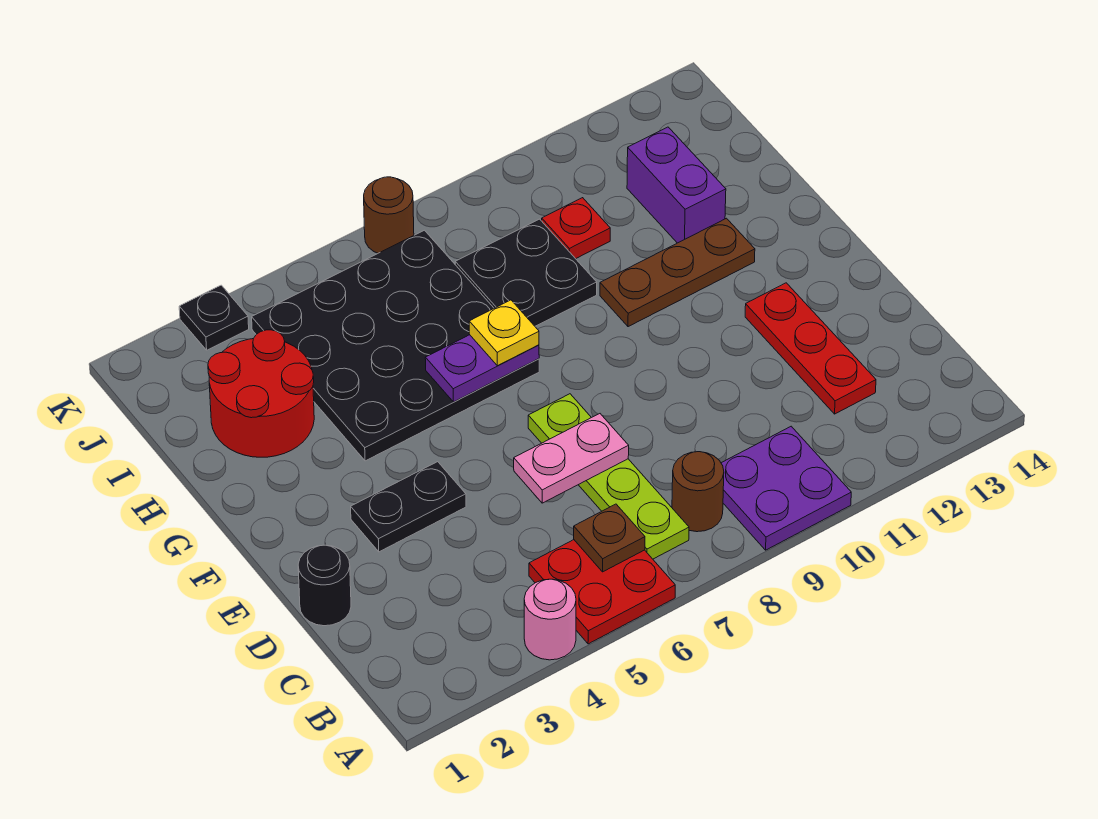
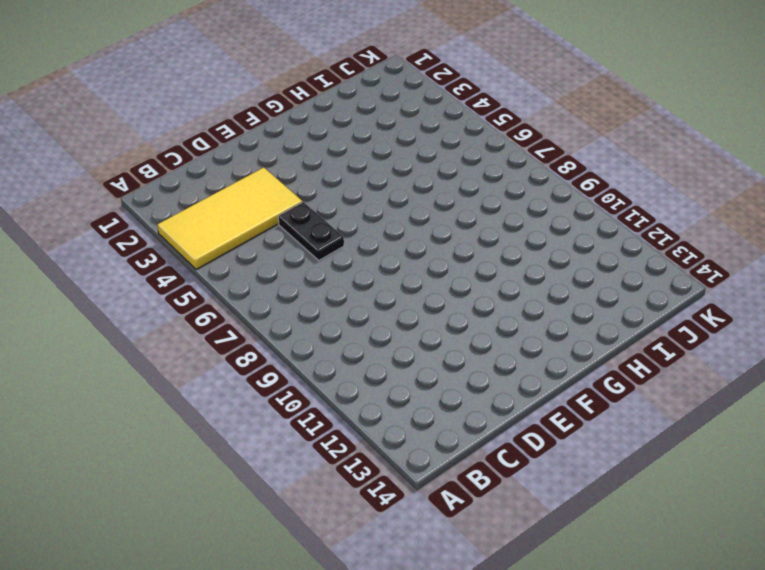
yellow 2x4 tile [157,167,302,269] -> pink 1x1 round brick [524,579,576,660]
black 1x2 plate [278,202,344,260] -> black 1x2 plate moved to [351,462,466,552]
none -> red 2x2 plate [529,540,675,644]
none -> purple 2x2 plate [721,426,851,550]
none -> lime 1x4 plate [528,394,689,559]

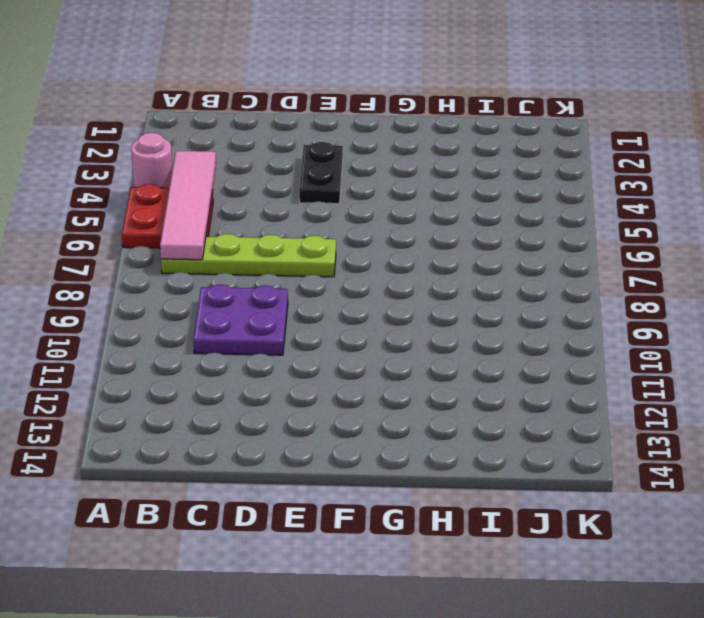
pink 1x4 tile [160,151,216,260] -> brown 1x1 plate [574,504,645,572]
purple 2x2 plate [193,284,288,355] -> purple 2x2 plate moved to [721,426,851,550]
none -> brown 1x1 round brick [672,452,724,532]
none -> red 1x3 plate [745,283,876,414]
none -> black 1x1 round brick [298,545,351,626]

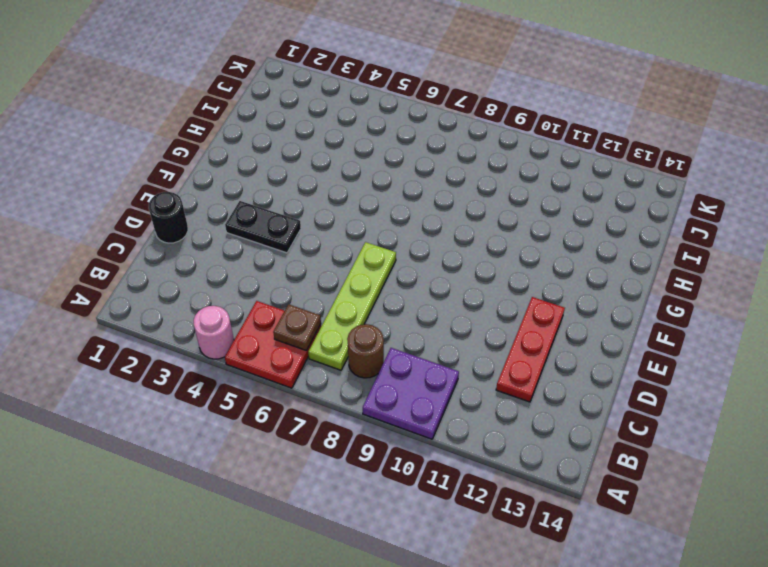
none -> black 4x4 plate [252,230,539,461]
none -> brown 1x3 plate [600,218,755,327]
none -> red 2x2 round brick [208,330,314,457]

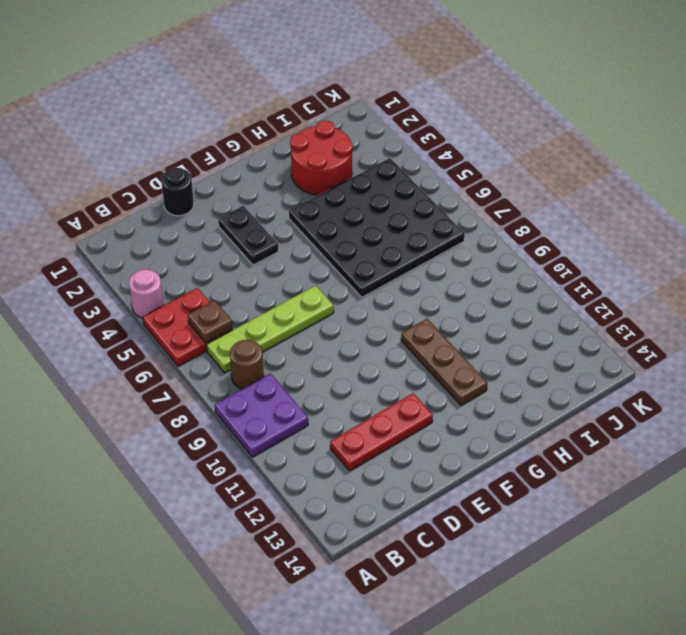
none -> black 2x2 plate [455,219,597,326]
none -> purple 1x2 brick [627,127,726,243]
none -> red 1x1 plate [542,198,610,259]

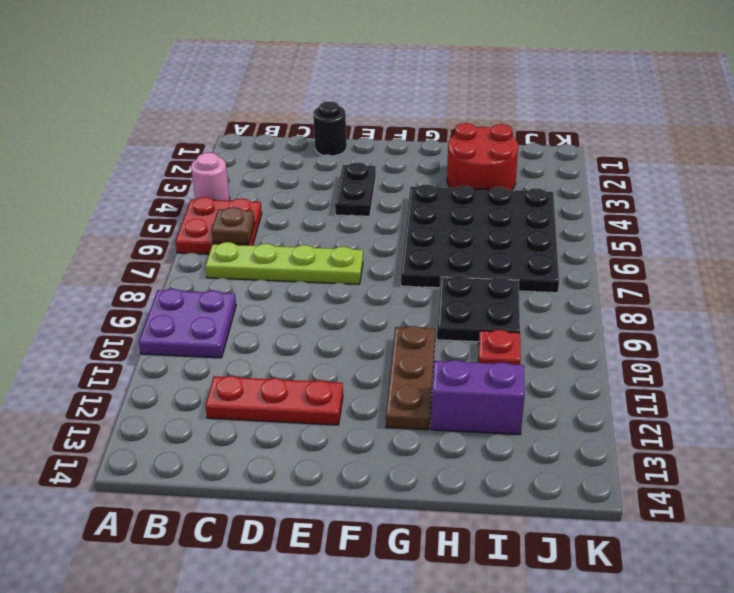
none -> brown 1x1 round brick [672,452,724,532]
none -> black 1x1 plate [179,285,249,350]
none -> brown 1x1 round brick [364,177,414,253]

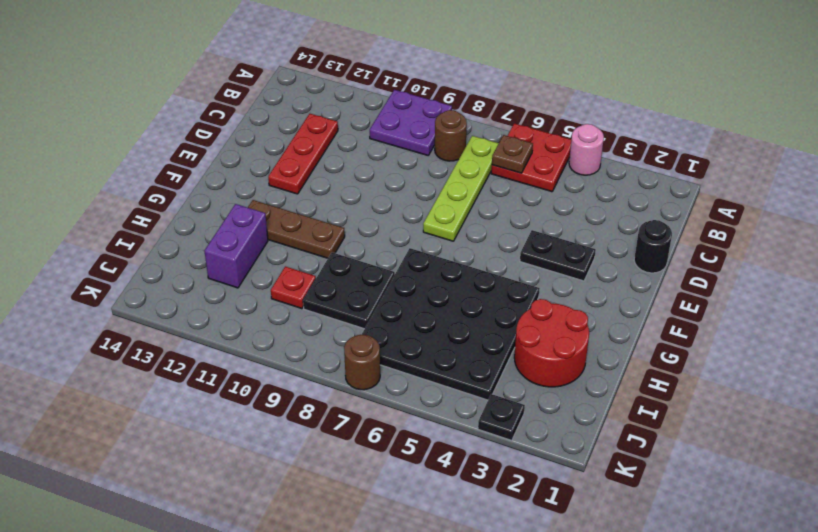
none -> pink 1x2 plate [514,414,629,503]
none -> purple 1x2 plate [425,335,539,402]
none -> yellow 1x1 plate [469,300,539,366]

